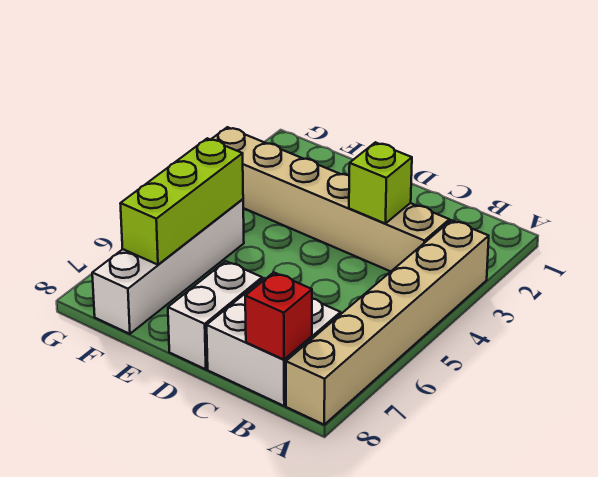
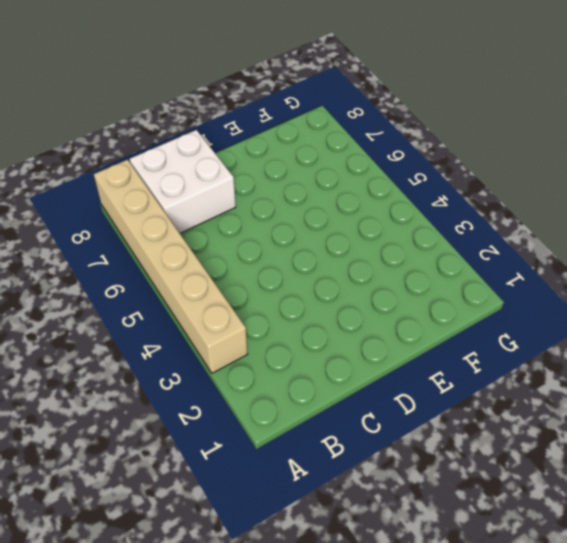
none -> tan 1x6 brick [211,127,449,271]
none -> white 1x2 brick [168,261,262,369]

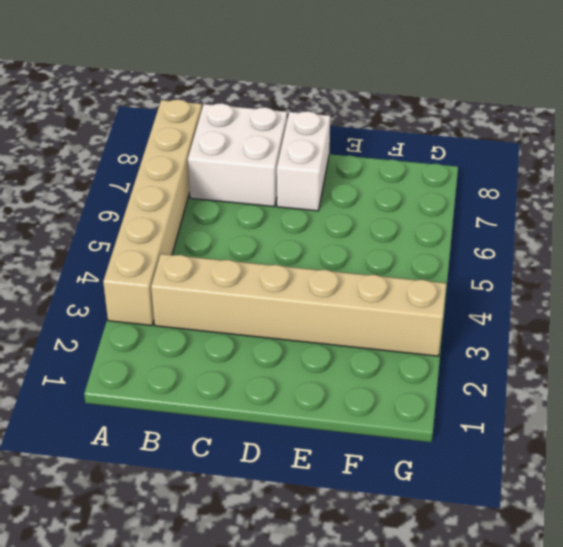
none -> white 1x4 brick [92,199,244,334]
none -> red 1x1 brick [245,272,312,360]

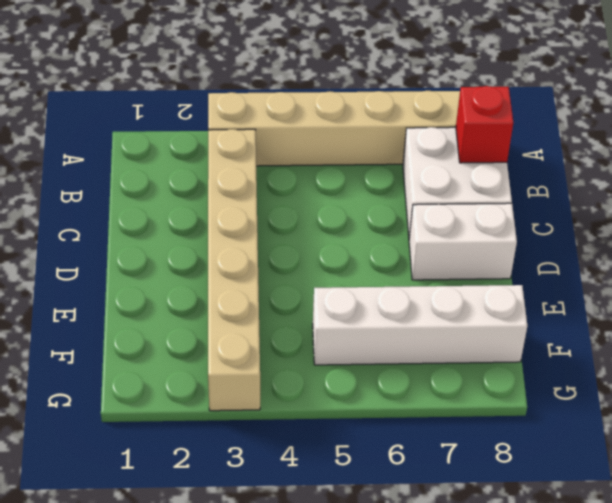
none -> lime 1x1 brick [349,142,412,223]
none -> lime 1x3 brick [120,138,243,265]

